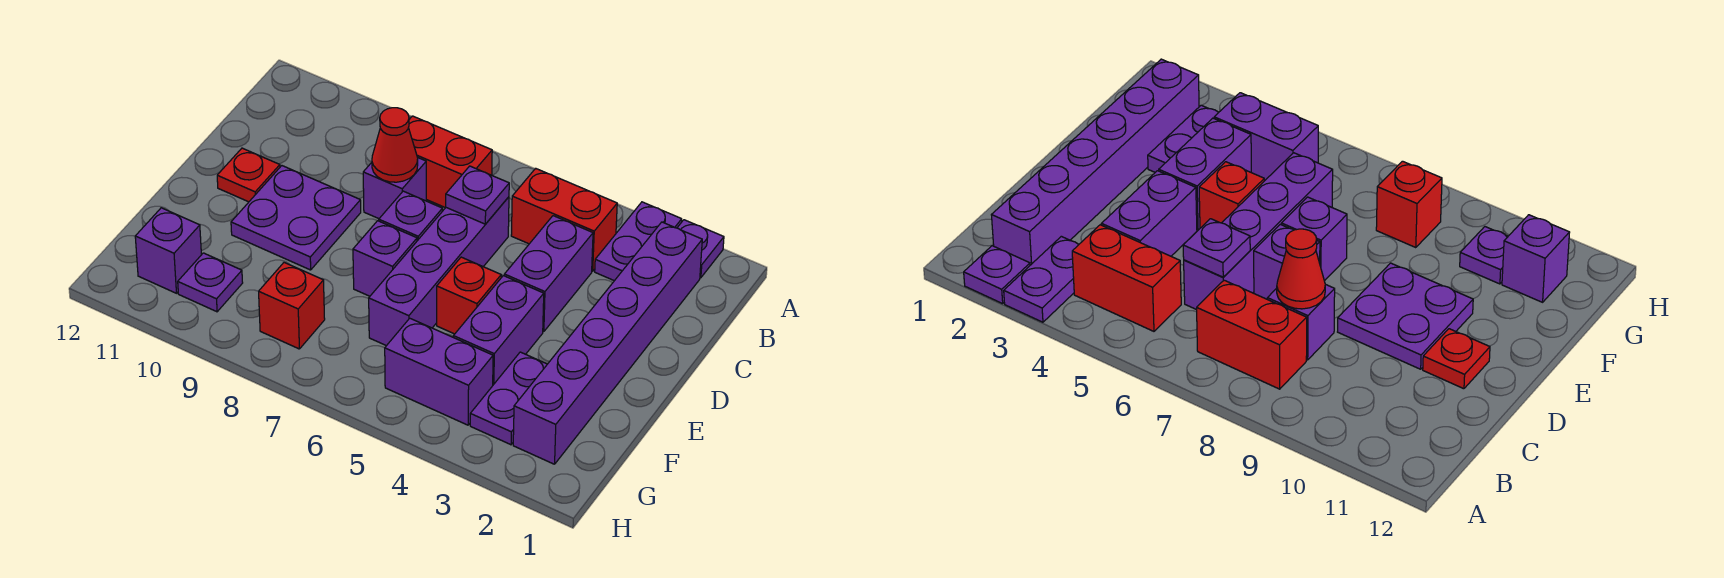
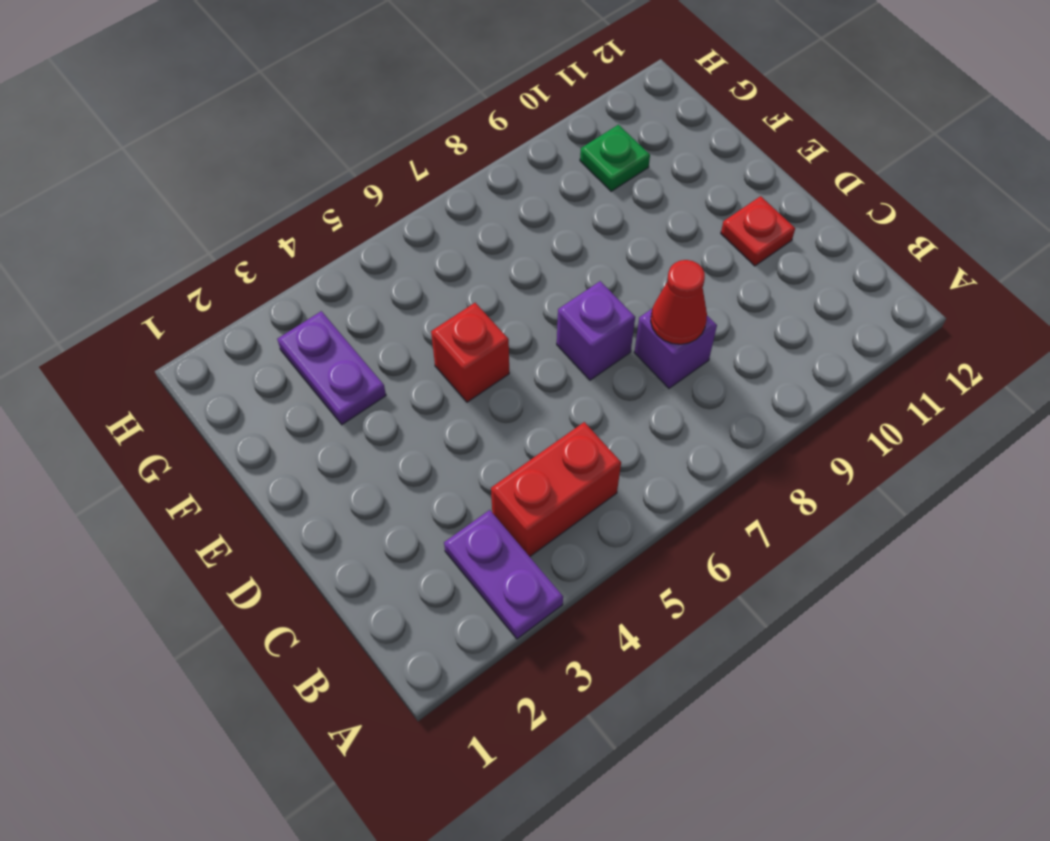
green 1x1 plate [580,125,650,191] -> purple 1x1 plate [178,253,243,312]
none -> purple 1x1 plate [677,220,724,278]
none -> purple 1x6 brick [513,222,702,464]
none -> red 1x2 brick [408,116,492,208]

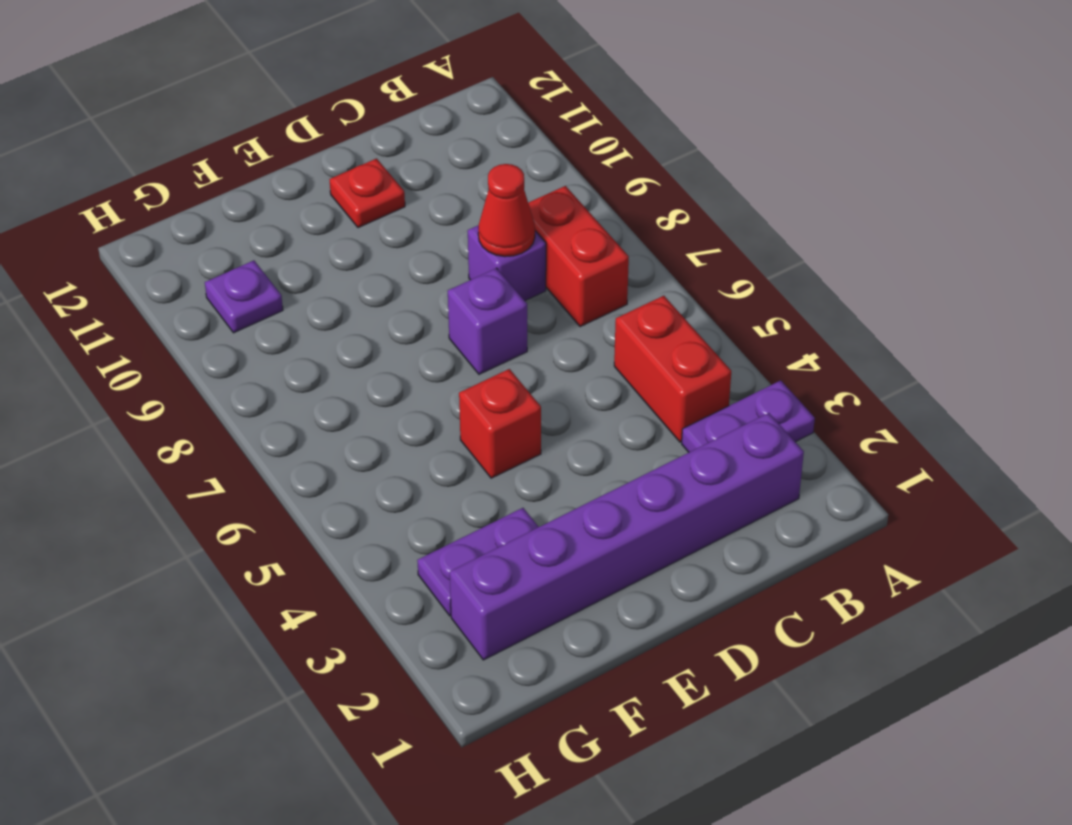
none -> purple 1x1 plate [677,220,724,278]
none -> purple 1x2 brick [504,216,593,332]
none -> purple 1x4 brick [369,197,509,346]

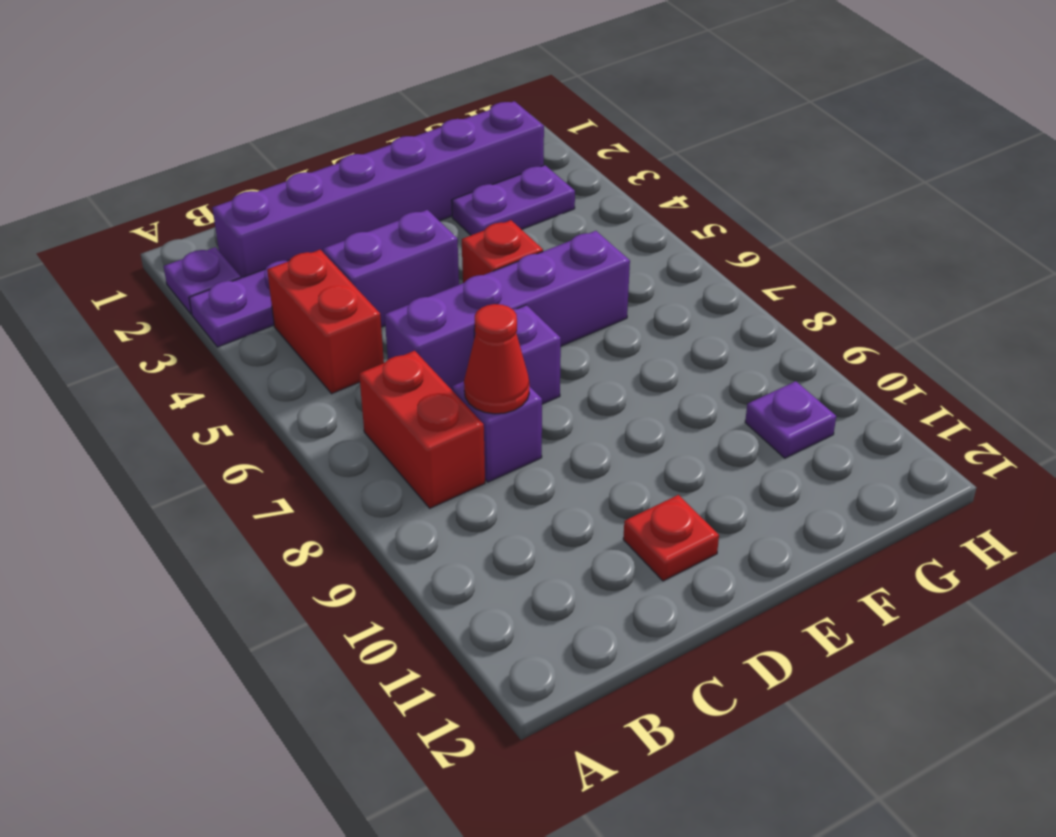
none -> purple 2x2 plate [231,166,361,270]
none -> purple 1x2 brick [453,276,544,385]
none -> purple 1x1 brick [353,221,417,296]

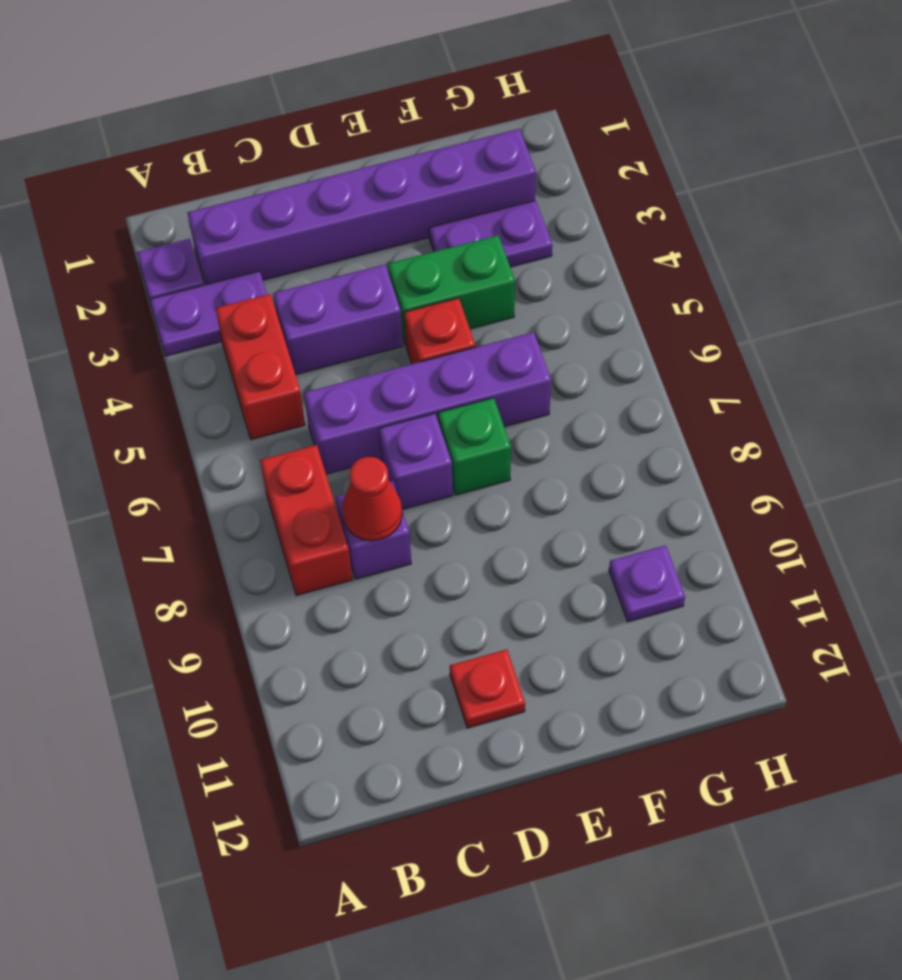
green 1x2 brick [388,235,515,345] -> purple 1x2 brick [453,276,544,385]
green 1x1 brick [438,398,511,495] -> purple 1x1 brick [353,221,417,296]
none -> purple 2x2 plate [231,166,361,270]
none -> purple 1x2 brick [385,318,493,425]
none -> red 1x1 brick [259,263,325,349]

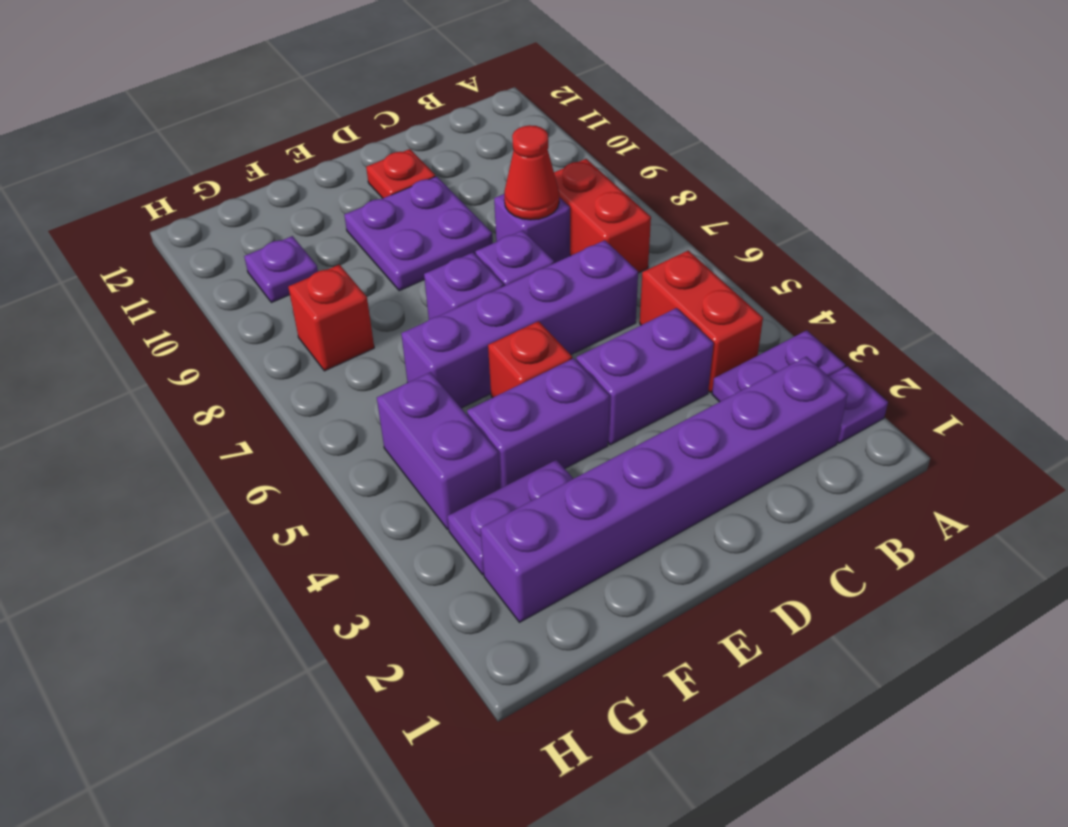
none -> purple 1x1 brick [135,208,201,293]
none -> purple 1x1 plate [446,166,509,224]

